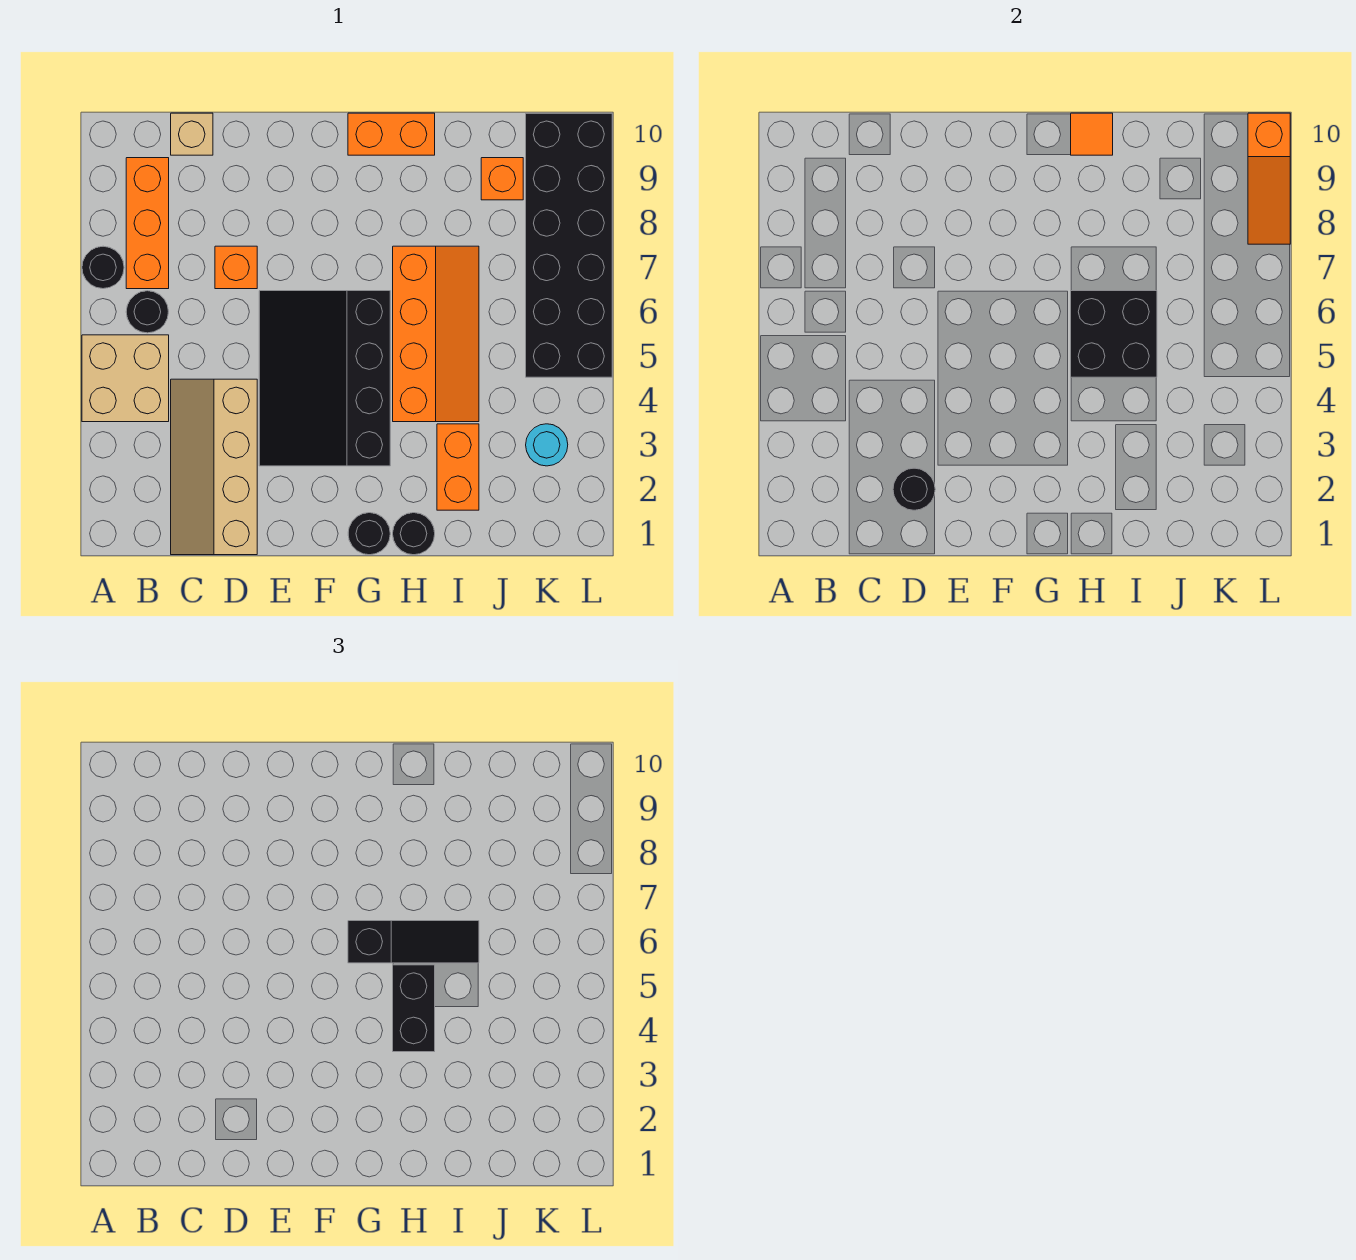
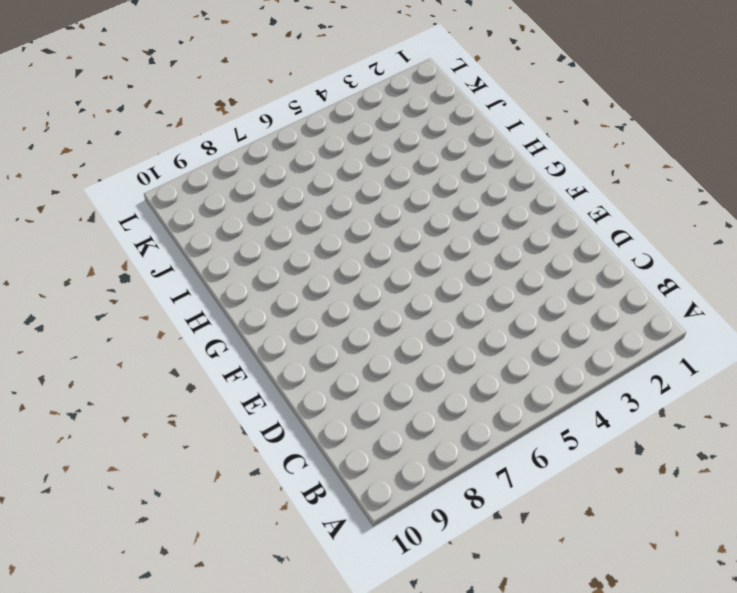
none -> tan 2x2 brick [82,335,169,422]
none -> black 1x1 round brick [82,246,124,289]
none -> black 1x1 round brick [126,291,168,333]

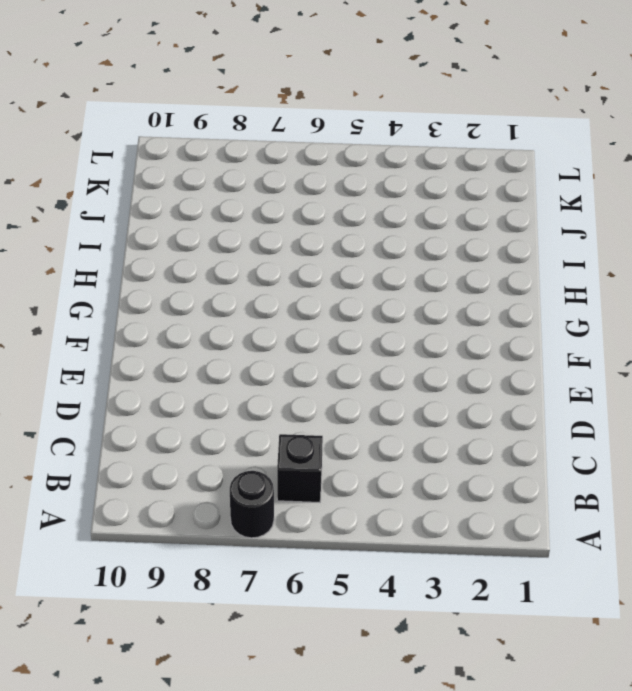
black 1x1 brick [277,434,323,502] -> black 1x1 round brick [126,291,168,333]
none -> tan 2x2 brick [82,335,169,422]
none -> orange 1x3 brick [126,158,169,289]
none -> tan 2x4 slope [171,379,257,555]

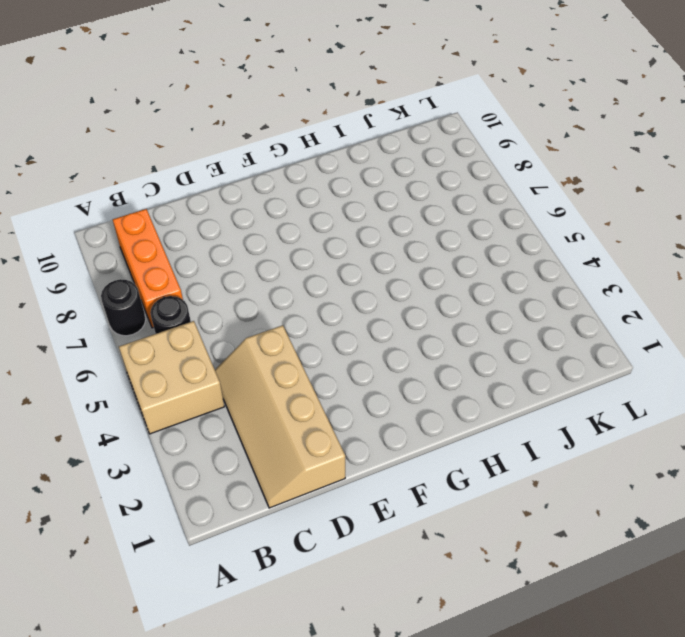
none -> tan 1x1 brick [171,113,213,155]
none -> orange 1x1 brick [215,246,257,289]
none -> black 3x4 slope [259,291,390,466]

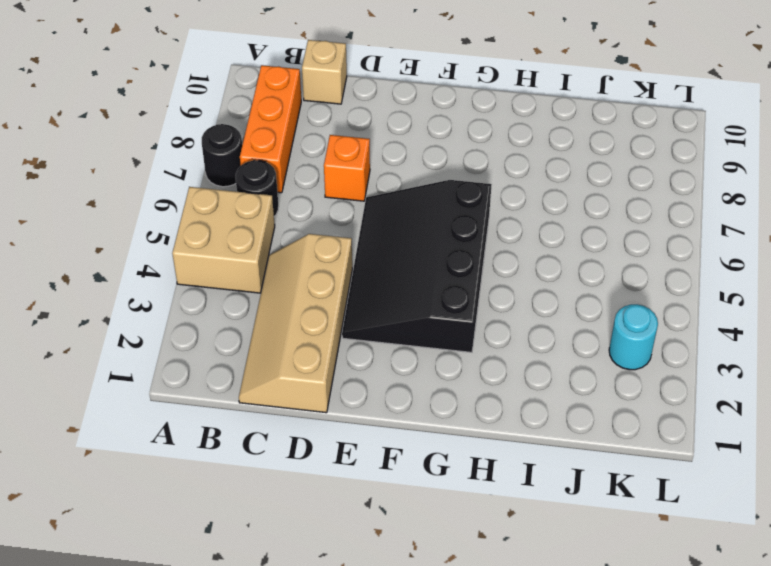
none -> black 1x1 round brick [348,513,390,555]
none -> orange 1x2 brick [348,113,435,155]
none -> black 1x1 round brick [393,513,435,555]

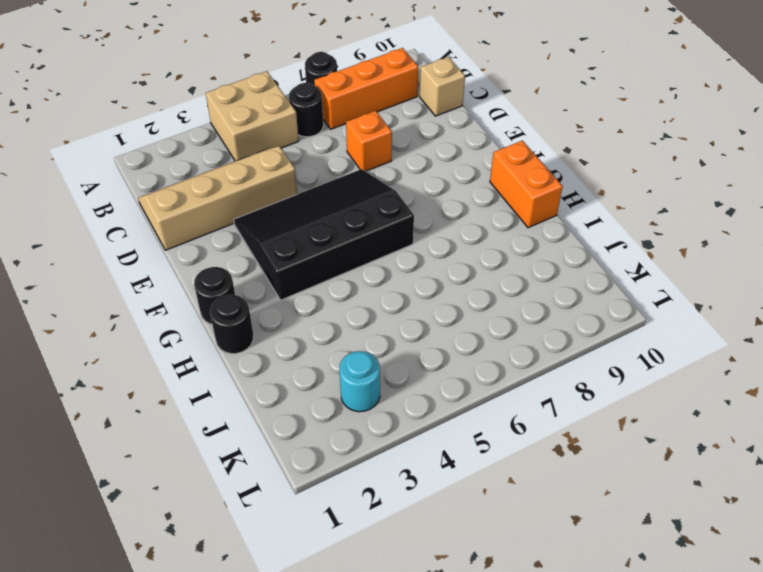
none -> orange 2x4 slope [393,246,479,422]
none -> orange 1x2 brick [437,424,479,510]
none -> orange 1x1 brick [481,158,523,200]

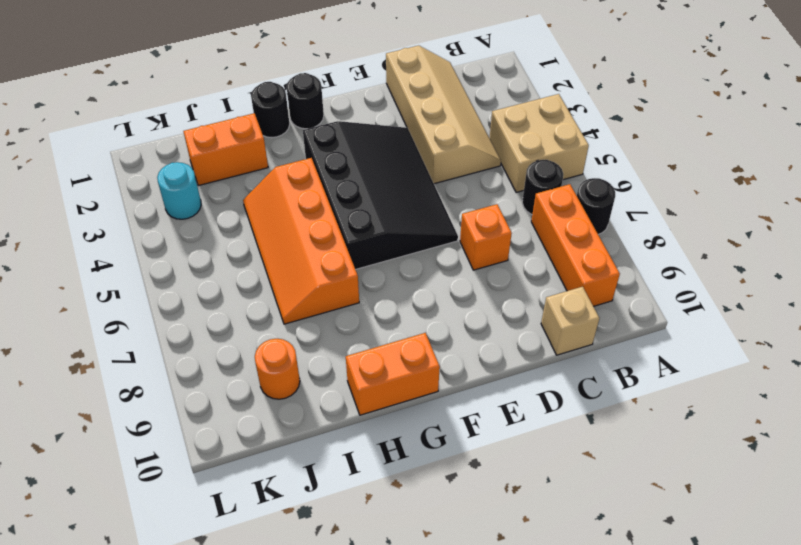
orange 1x2 brick [183,113,268,186] -> orange 1x2 brick turned to [437,424,479,510]
orange 1x1 round brick [255,339,300,399] -> orange 1x1 brick [481,158,523,200]
none -> black 2x6 brick [526,113,612,377]
none -> black 1x1 round brick [893,468,935,510]
none -> black 2x2 brick [1071,291,1157,377]

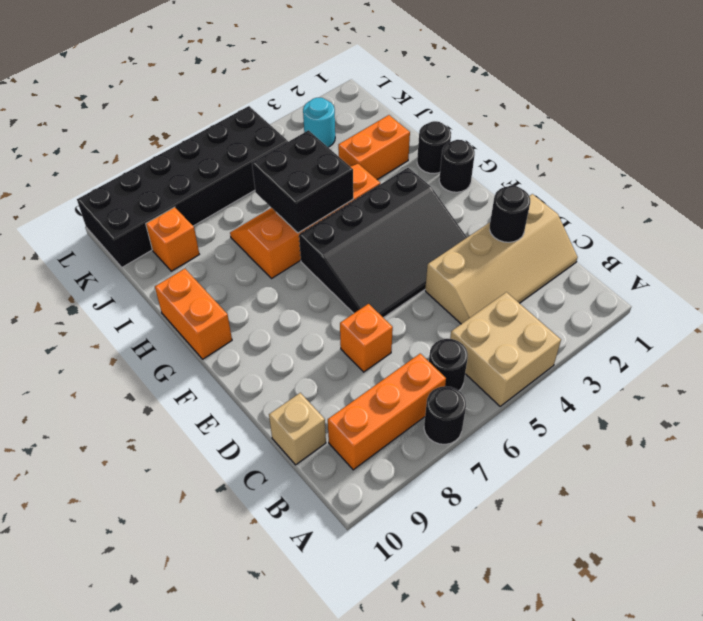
none -> orange 1x1 tile [1071,113,1113,155]
none -> orange 1x3 slope [1248,113,1290,244]
none -> black 1x3 slope [348,921,479,963]

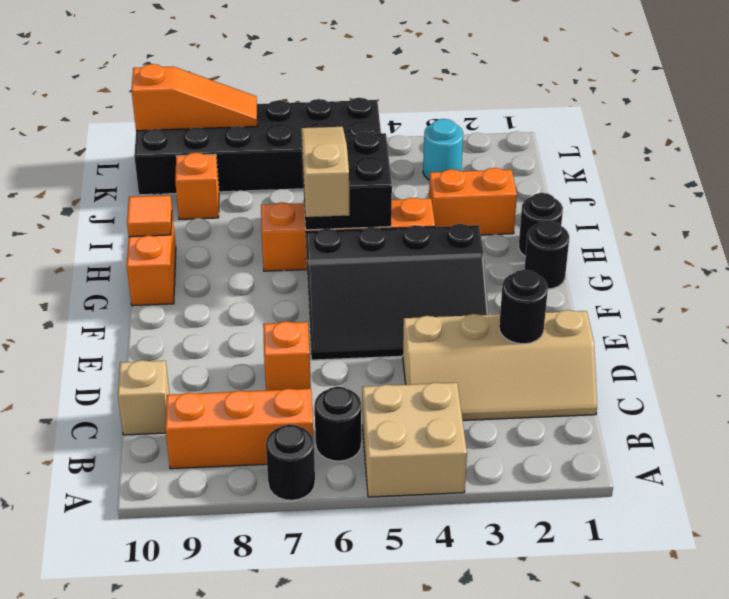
tan 1x3 slope [301,127,349,217] -> black 1x3 slope [348,921,479,963]
none -> black 1x2 brick [393,965,435,1052]

